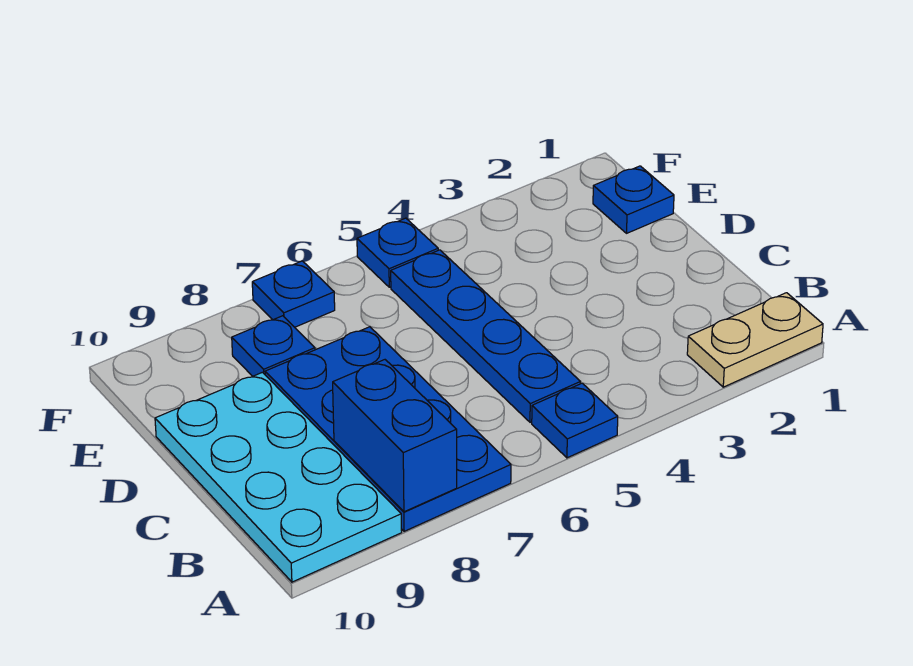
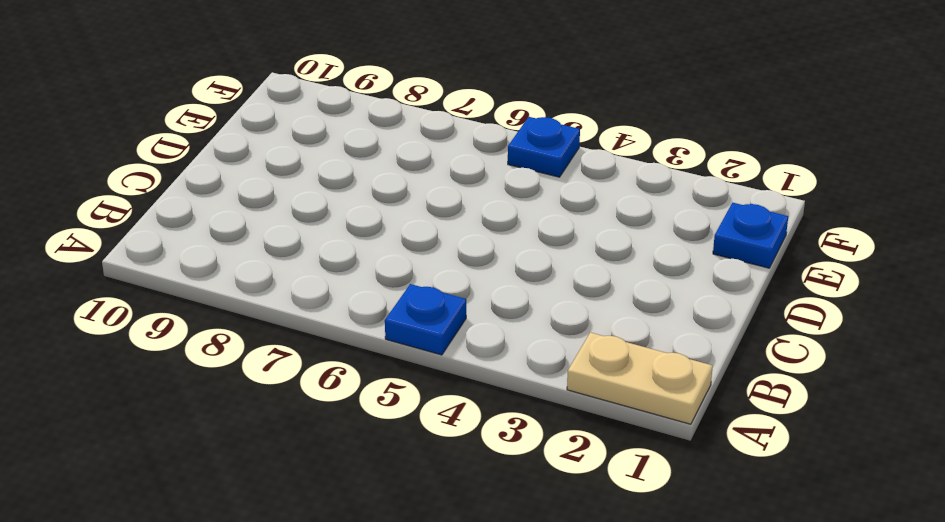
none -> blue 2x4 plate [265,327,511,531]
none -> cyan 2x4 plate [155,372,402,582]

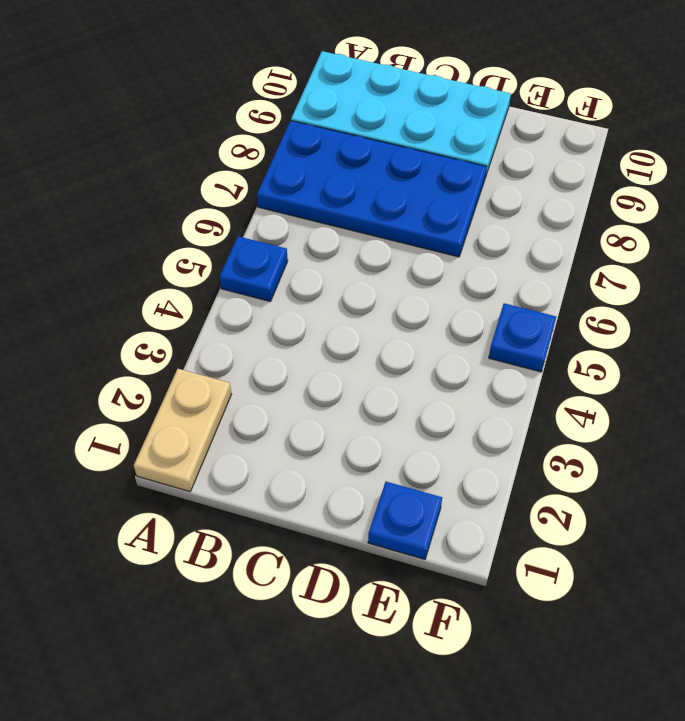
none -> blue 1x4 plate [391,250,580,422]
none -> blue 1x1 plate [232,316,315,376]

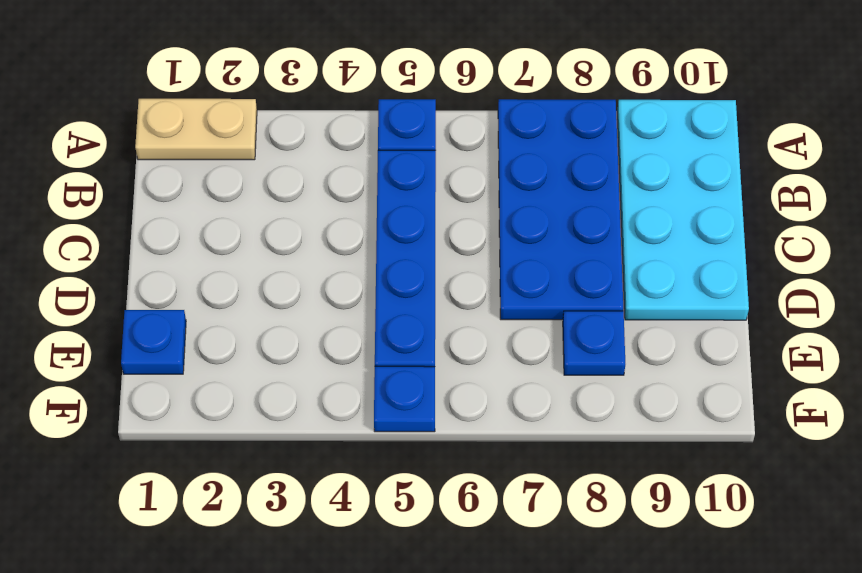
none -> blue 1x1 plate [252,261,335,327]
none -> blue 1x2 brick [333,360,457,512]

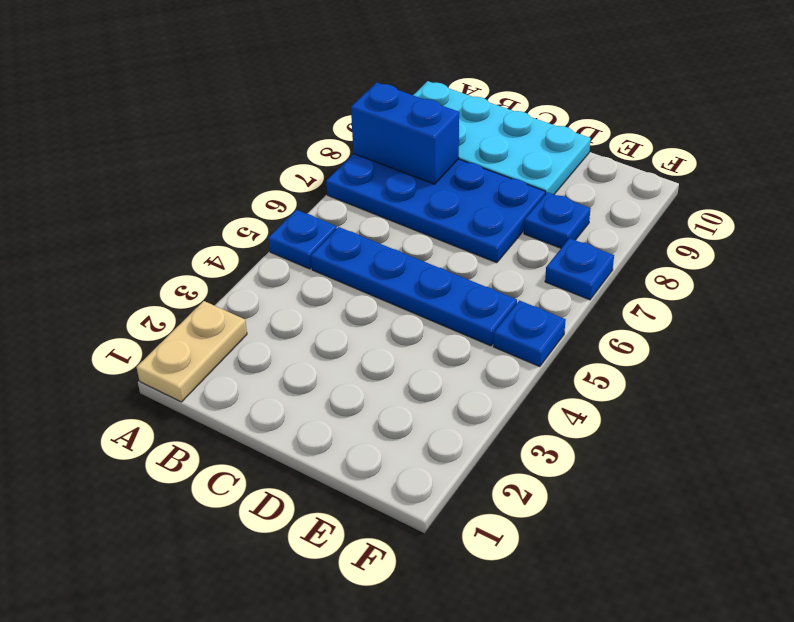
none -> blue 1x1 plate [593,166,674,233]

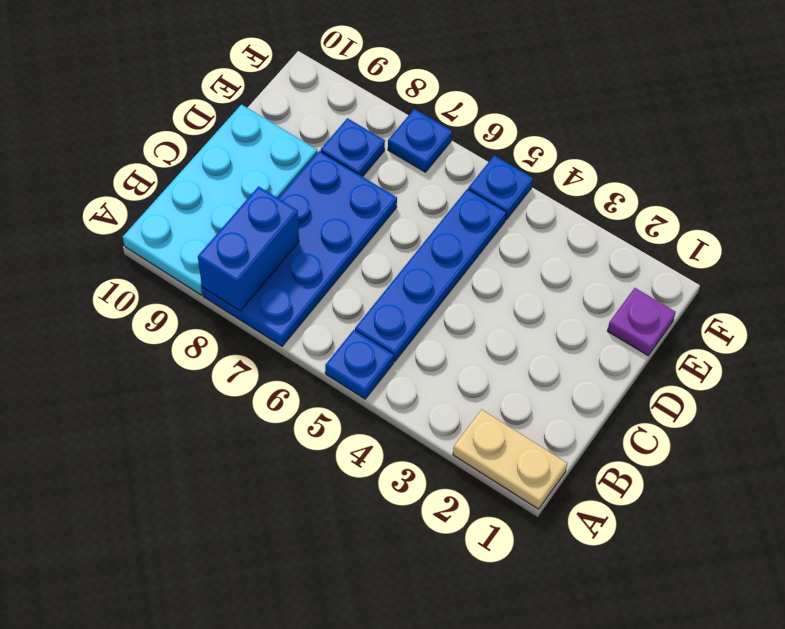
purple 1x1 plate [607,288,676,355] -> blue 1x1 plate [593,166,674,233]

